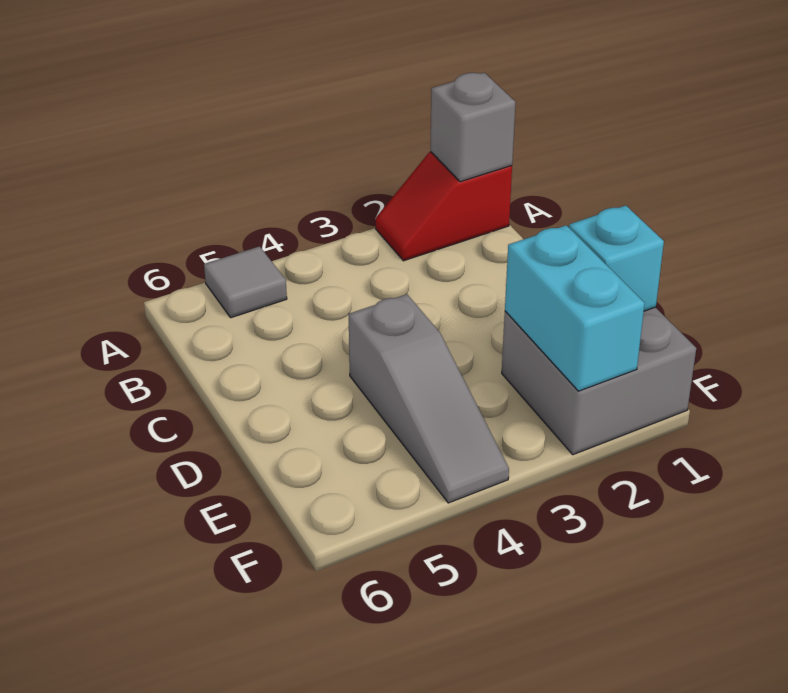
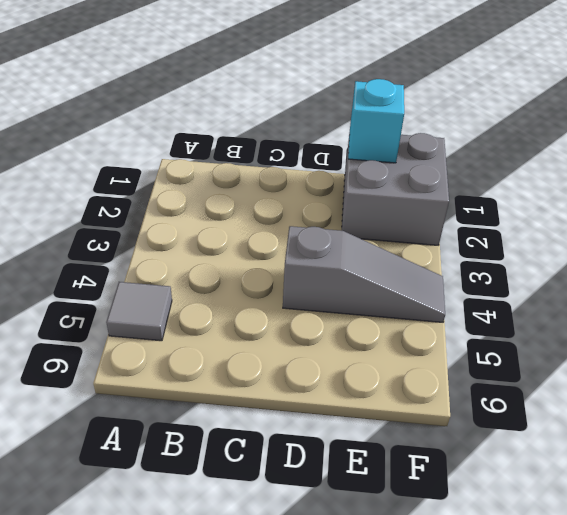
none -> red 1x2 slope [375,152,512,261]
none -> grey 1x1 brick [430,73,516,182]

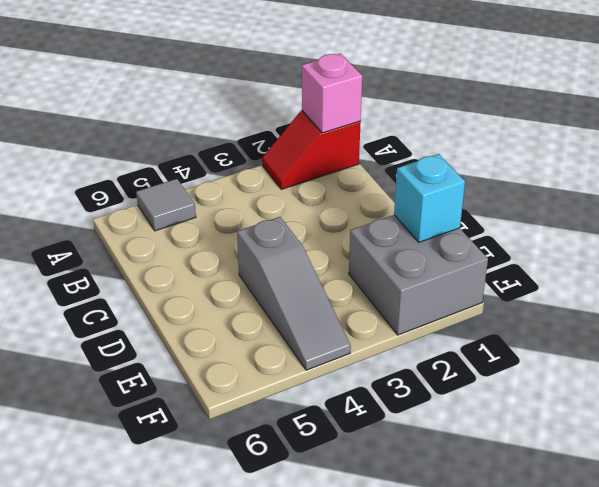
pink 1x1 brick [302,54,362,133] -> grey 1x1 brick [430,73,516,182]
none -> cyan 1x2 brick [505,225,645,391]

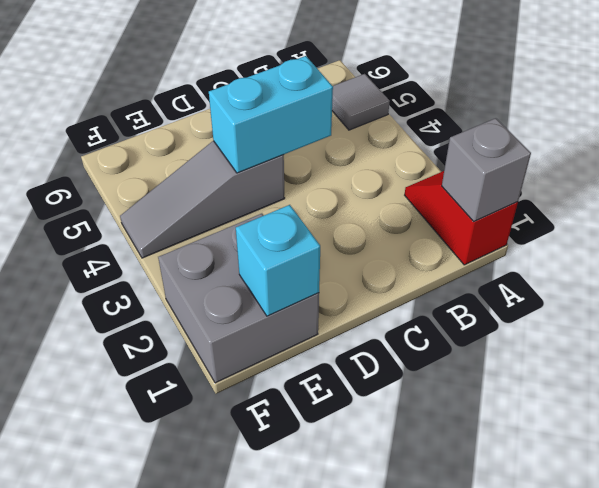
cyan 1x2 brick [209,56,333,173] -> cyan 1x2 brick moved to [505,225,645,391]

